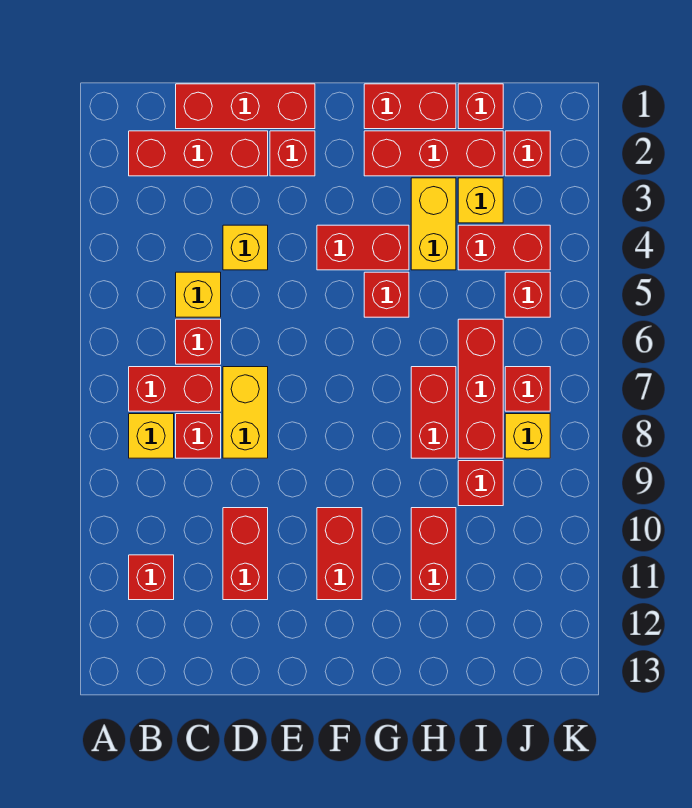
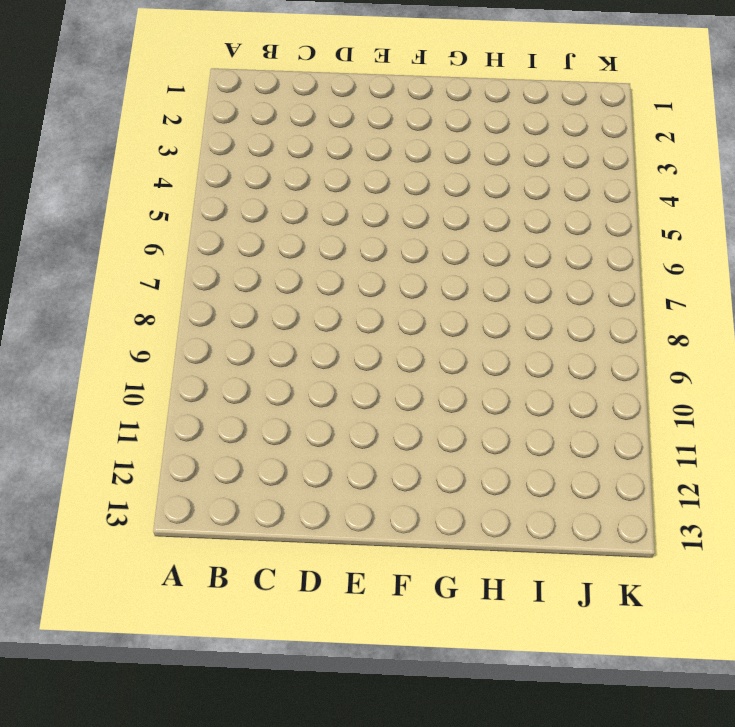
none -> red 1x3 brick [129,131,268,176]
none -> red 1x2 brick [129,367,221,411]
none -> yellow 1x1 brick [129,414,174,458]

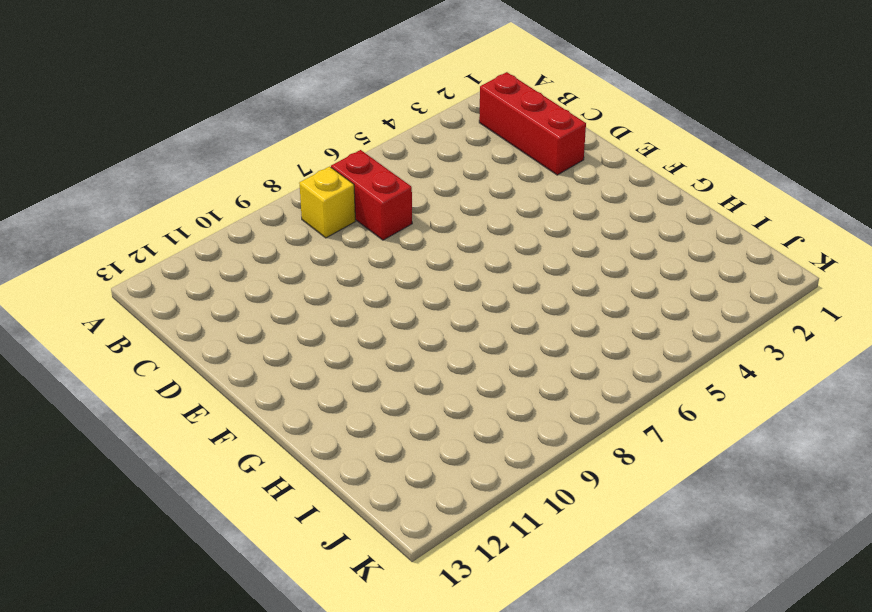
none -> red 1x1 brick [129,555,174,600]
none -> red 1x3 brick [176,84,315,129]
none -> yellow 1x1 brick [176,272,221,317]

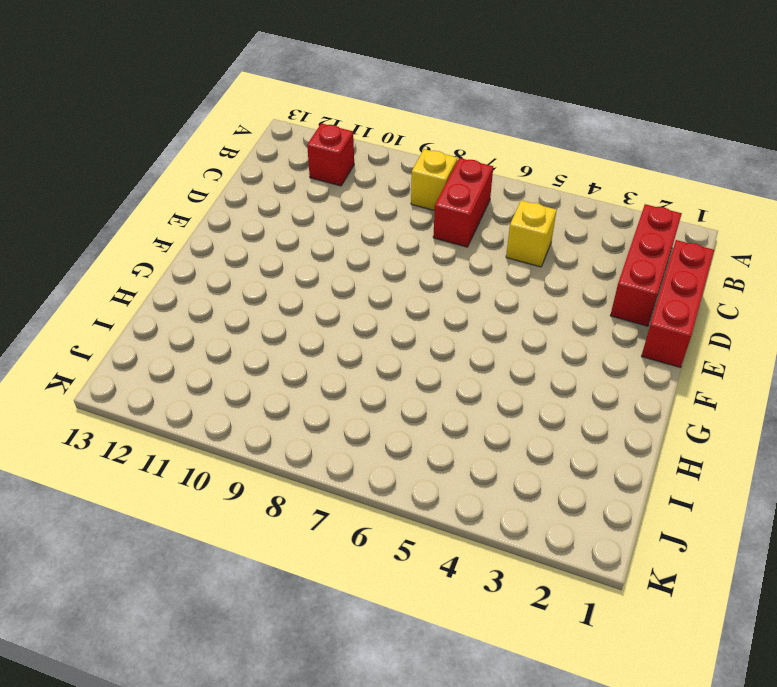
none -> red 1x1 brick [176,319,221,364]
none -> red 1x1 brick [176,414,221,458]
none -> yellow 1x1 brick [223,225,268,270]

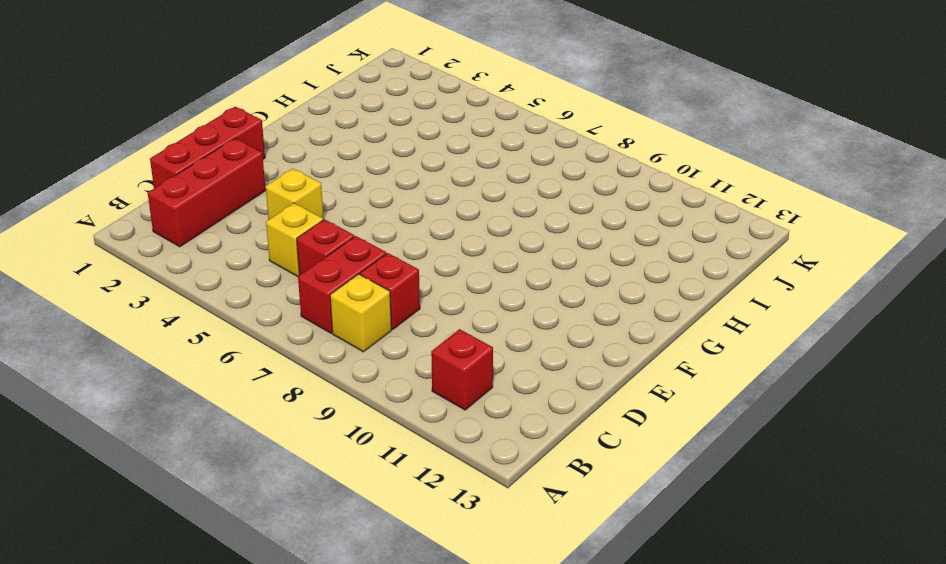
none -> yellow 1x2 brick [223,367,268,458]
none -> red 1x2 brick [223,508,268,600]
none -> red 1x1 brick [270,131,315,176]

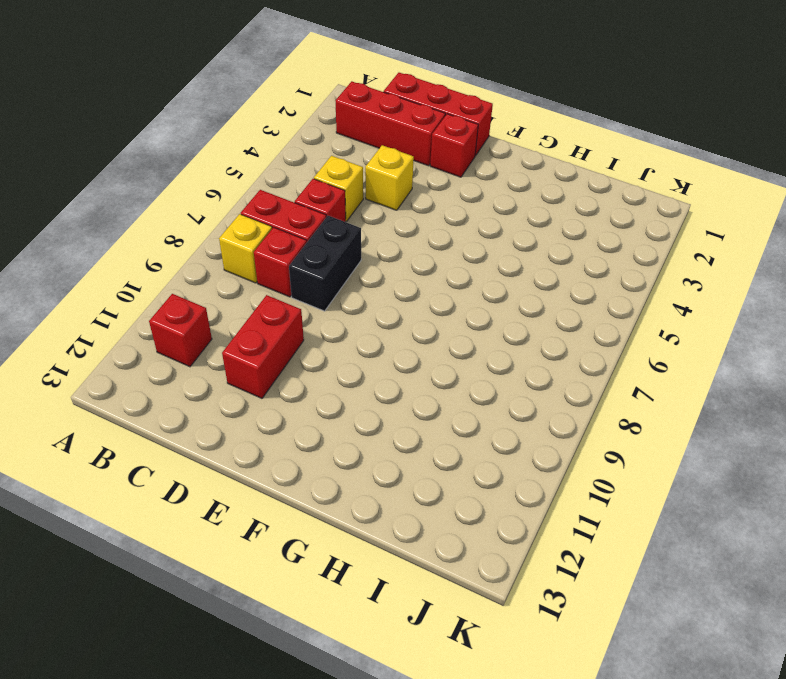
black 1x2 brick [289,216,361,311] -> yellow 1x2 brick [223,367,268,458]
none -> red 1x2 brick [317,225,409,270]
none -> red 1x2 brick [317,508,362,600]
none -> red 1x2 brick [364,84,456,129]

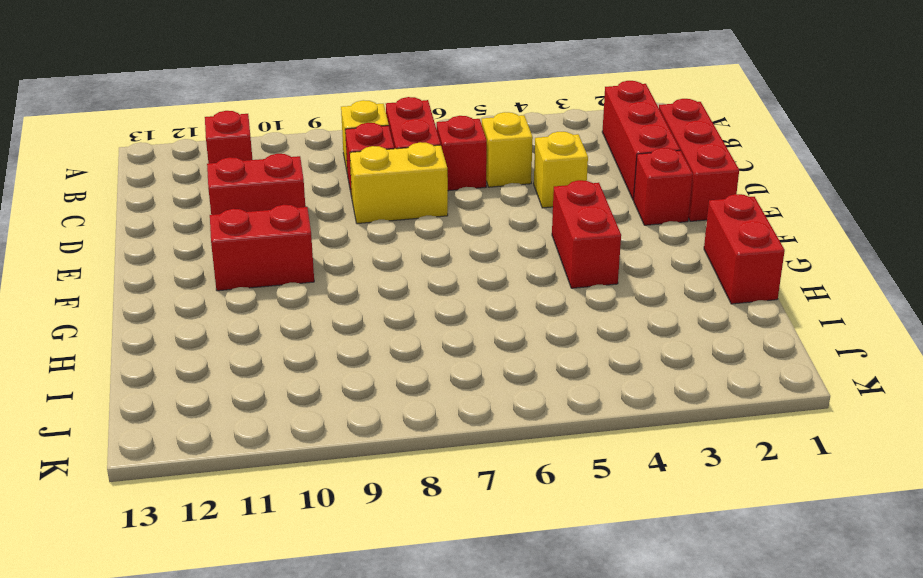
none -> red 1x3 brick [364,131,503,176]
none -> red 1x1 brick [364,272,409,317]
none -> yellow 1x2 brick [411,178,456,270]

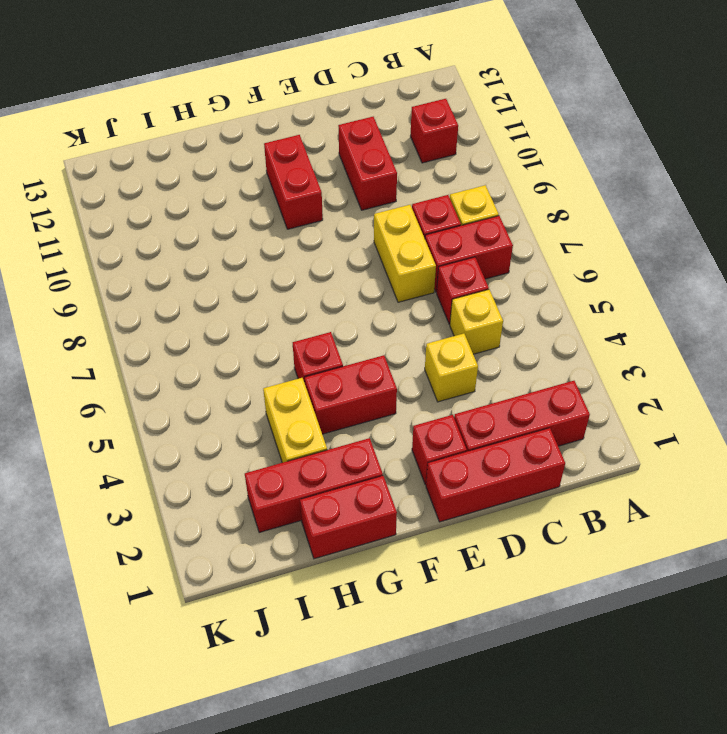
none -> red 1x2 brick [411,367,456,458]
none -> red 1x2 brick [411,508,456,600]
none -> red 1x1 brick [458,84,503,129]

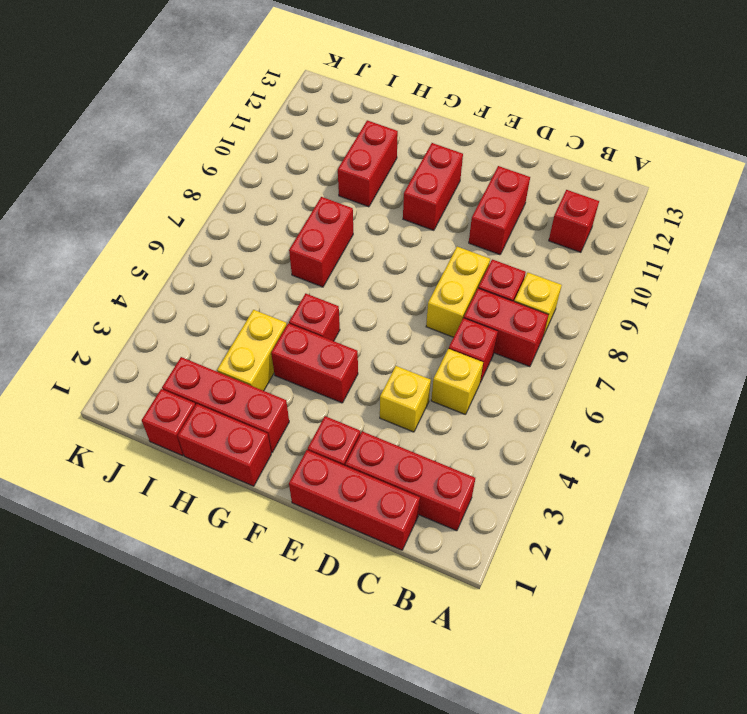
none -> yellow 1x1 brick [458,178,503,223]
none -> red 1x2 brick [458,225,550,270]
none -> red 1x3 brick [458,319,503,458]

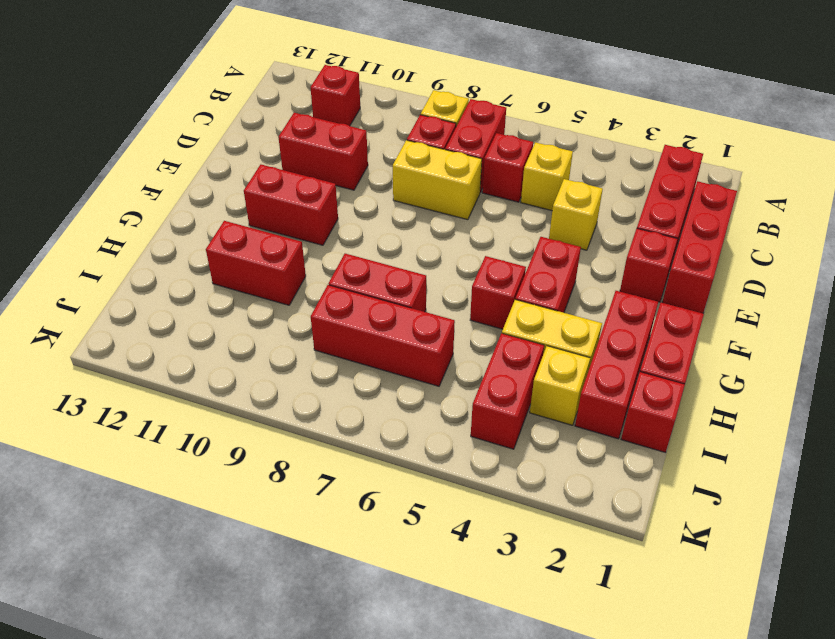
none -> red 1x1 brick [458,461,503,506]
none -> red 1x1 brick [505,131,550,176]
none -> red 1x1 brick [505,272,550,317]

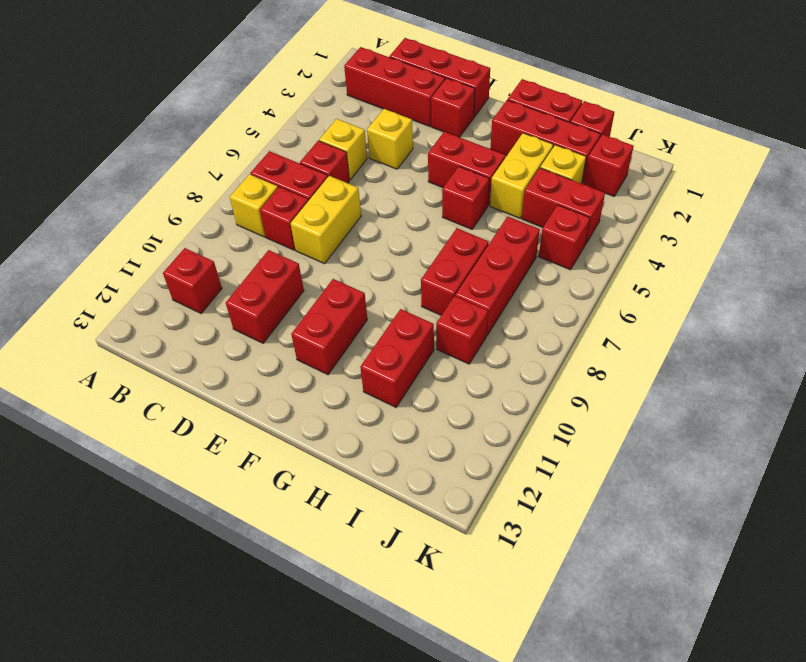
none -> red 1x1 brick [505,367,550,411]
none -> yellow 1x1 brick [505,414,550,458]

